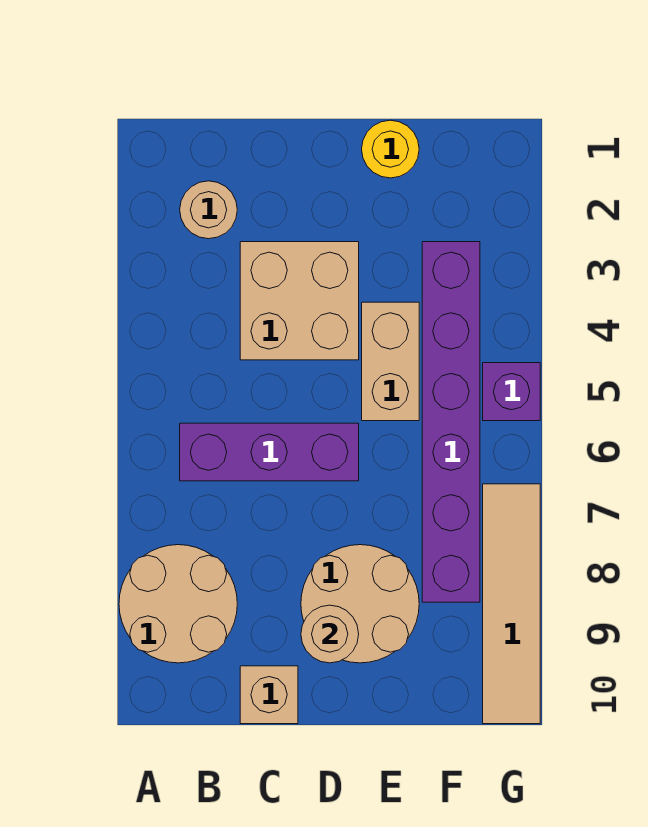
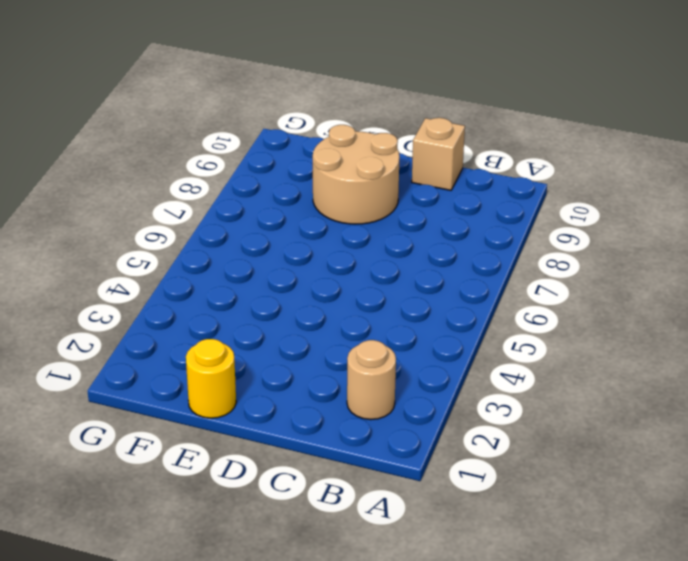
none -> tan 2x2 round brick [119,545,237,663]
none -> purple 1x3 brick [180,423,359,481]
none -> tan 2x2 brick [240,242,359,360]

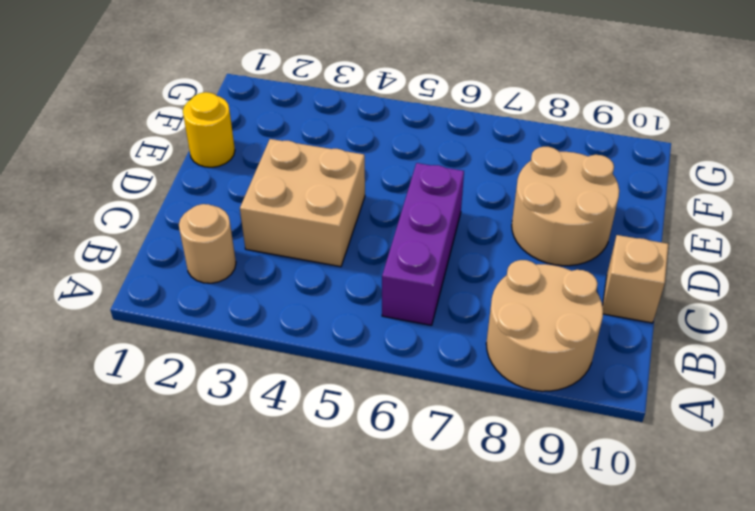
none -> tan 1x2 brick [362,302,419,421]
none -> purple 1x6 brick [422,242,480,602]
none -> purple 1x1 brick [483,363,540,421]

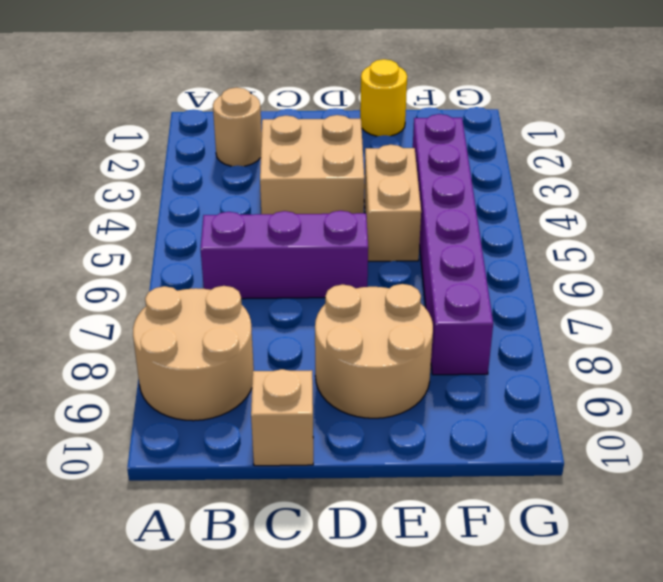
none -> purple 1x1 brick [483,363,540,421]
none -> tan 1x4 tile [483,484,540,724]
none -> tan 1x1 round brick [301,605,359,663]

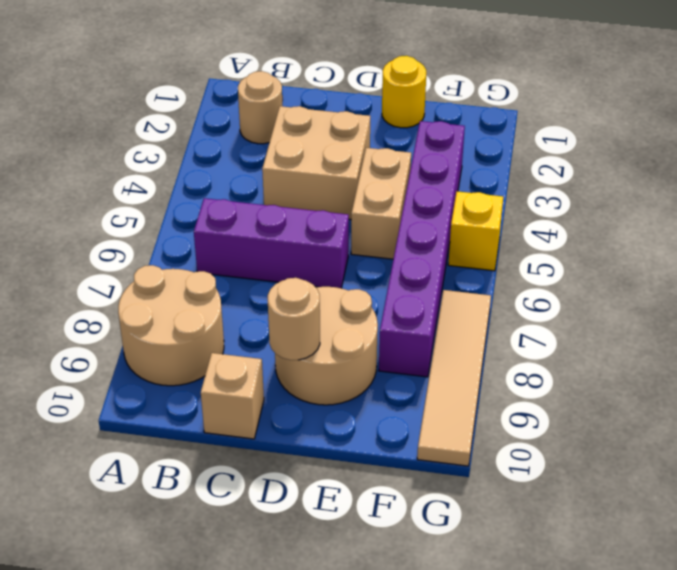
yellow 1x1 brick [448,191,503,271] -> purple 1x1 brick [483,363,540,421]

